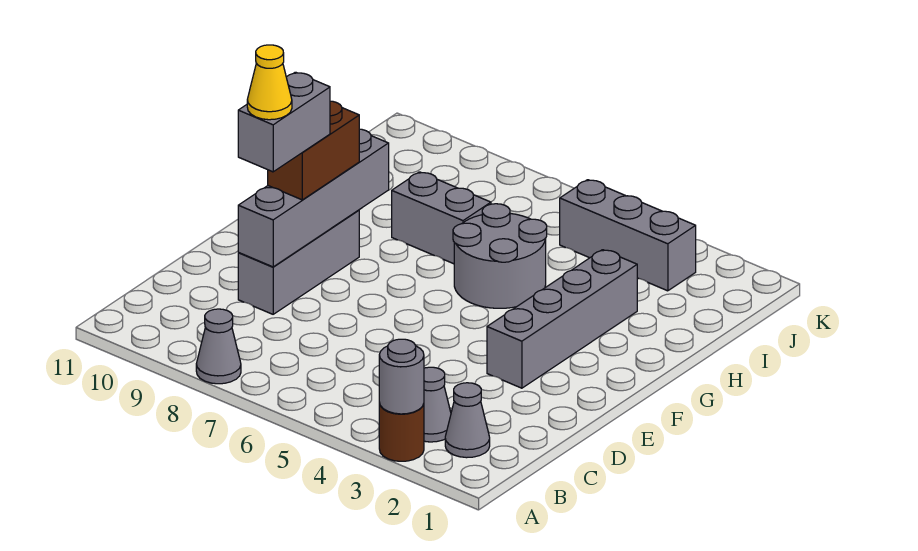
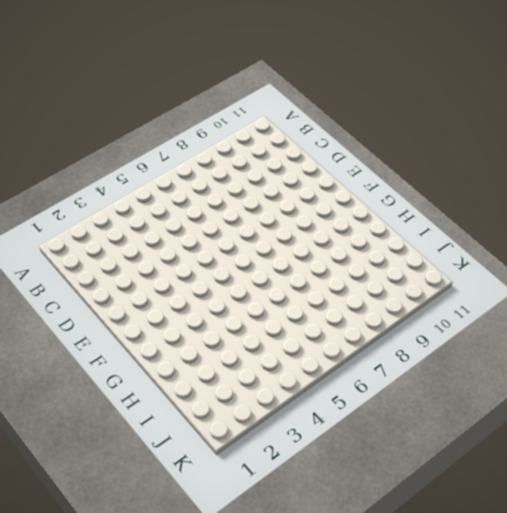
none -> brown 1x1 round brick [379,403,424,461]
none -> grey 1x1 cone [196,309,241,384]
none -> grey 1x1 cone [445,383,490,458]

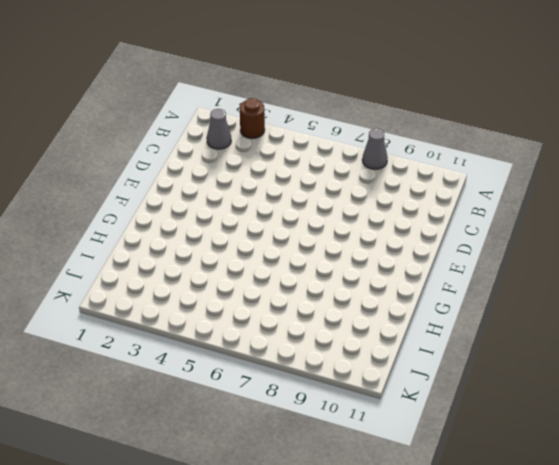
none -> grey 1x1 cone [424,367,451,442]
none -> grey 1x3 brick [238,210,359,314]
none -> grey 1x4 brick [487,250,637,388]

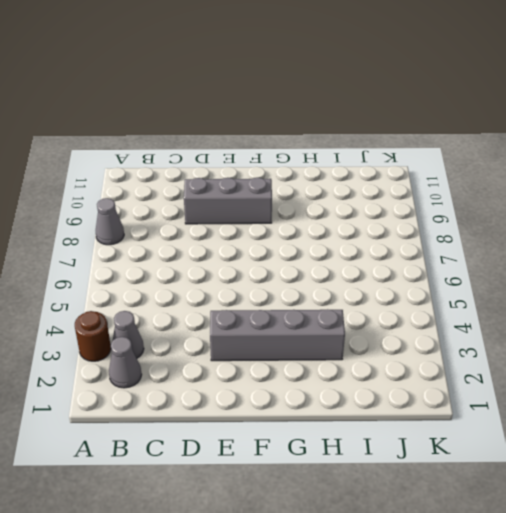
none -> grey 2x2 round brick [453,204,547,308]
none -> grey 1x2 brick [392,172,491,264]
none -> grey 1x3 brick [560,180,696,291]

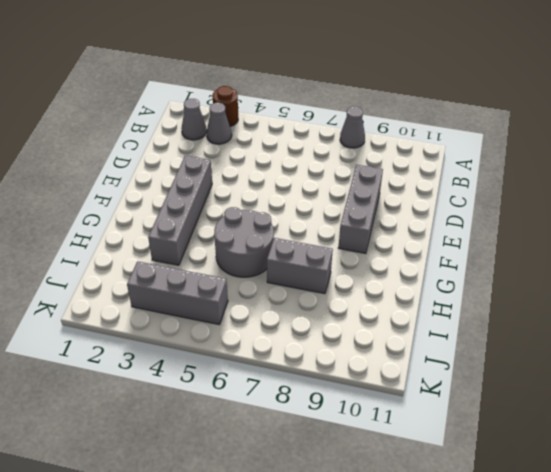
none -> grey 1x1 round brick [379,339,424,414]
none -> grey 1x4 brick [238,129,389,267]
none -> brown 1x2 brick [268,101,359,200]

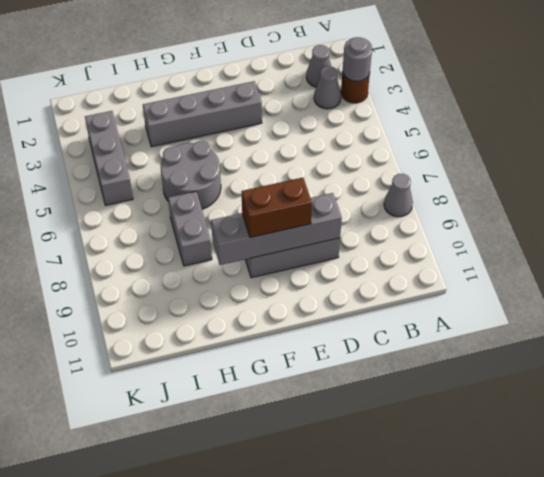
none -> grey 1x2 brick [238,72,330,172]
none -> yellow 1x1 cone [247,45,292,120]

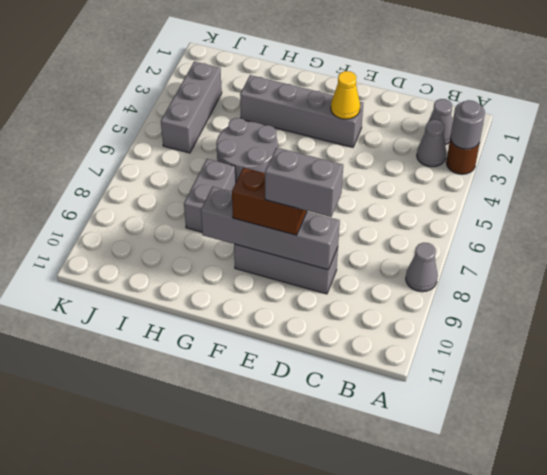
yellow 1x1 cone [331,71,360,119] -> yellow 1x1 cone moved to [247,45,292,120]

